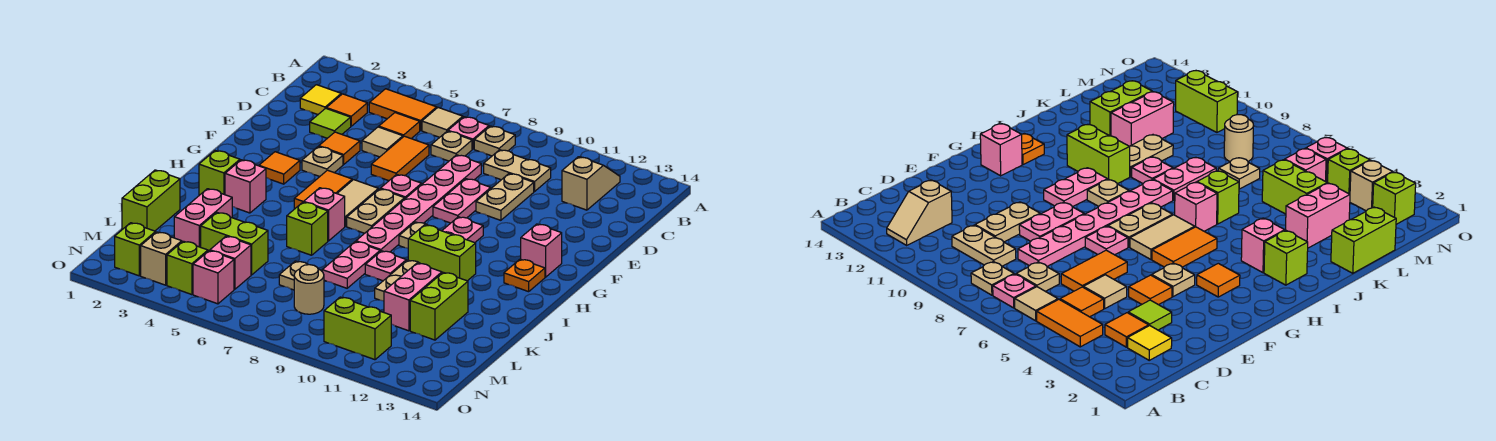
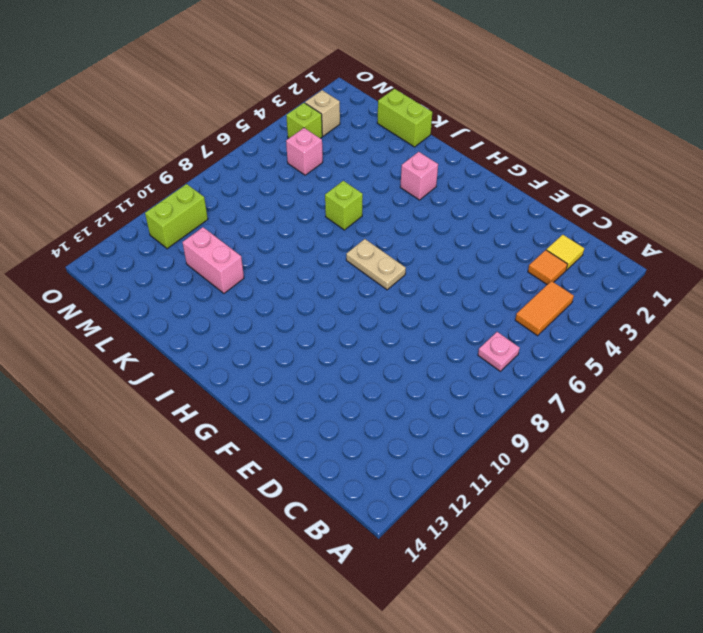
none -> tan 1x1 tile [422,108,463,137]
none -> tan 1x1 plate [474,126,515,156]
none -> tan 1x2 slope [562,157,620,210]
none -> orange 1x1 tile [379,113,420,139]

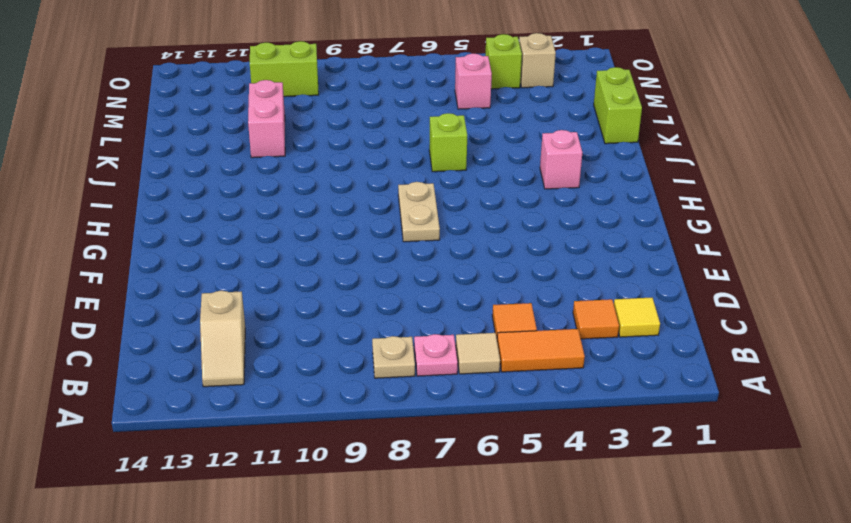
none -> tan 1x1 plate [431,131,472,161]
none -> tan 1x2 plate [484,150,551,191]
none -> lime 1x1 tile [310,108,351,138]
none -> tan 1x1 tile [362,127,403,157]

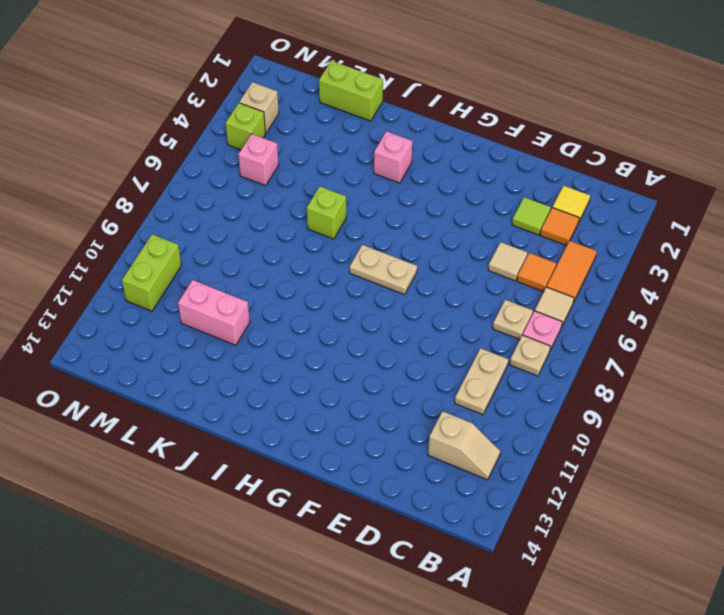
none -> orange 1x2 tile [371,136,429,181]
none -> pink 1x6 plate [356,155,481,252]
none -> tan 1x2 plate [476,174,534,220]
none -> orange 1x1 tile [319,132,360,164]

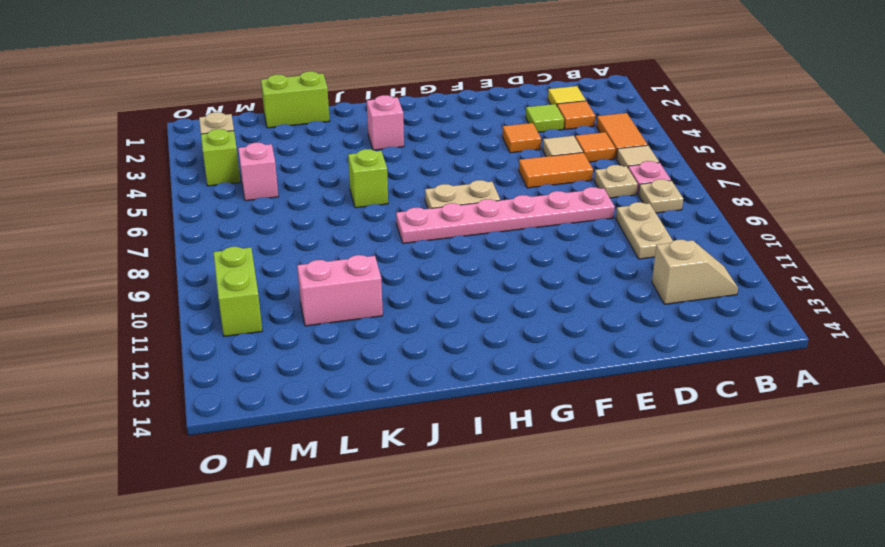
none -> tan 1x2 plate [476,174,534,220]
none -> pink 1x2 plate [433,179,491,223]
none -> tan 1x1 plate [302,147,343,177]
none -> pink 1x1 plate [381,174,422,198]

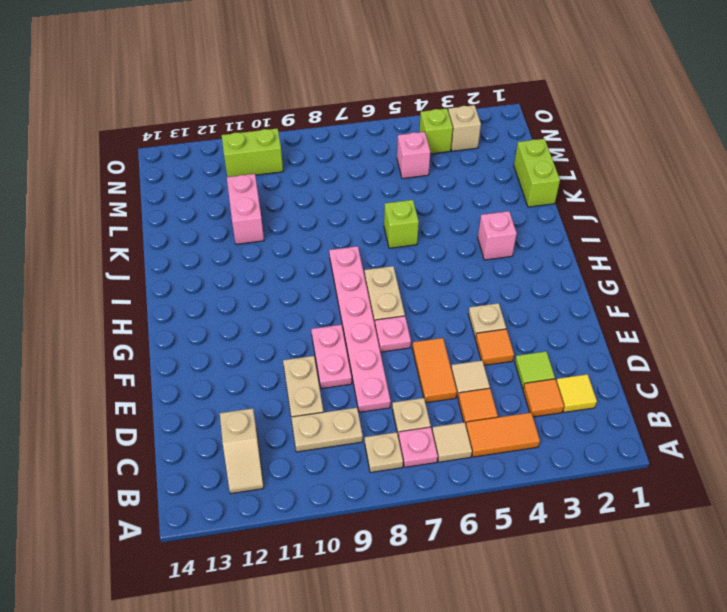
none -> orange 1x1 tile [259,152,300,184]
none -> orange 1x2 tile [294,170,352,208]
none -> tan 1x2 tile [337,180,378,227]
none -> pink 1x2 plate [442,217,483,243]

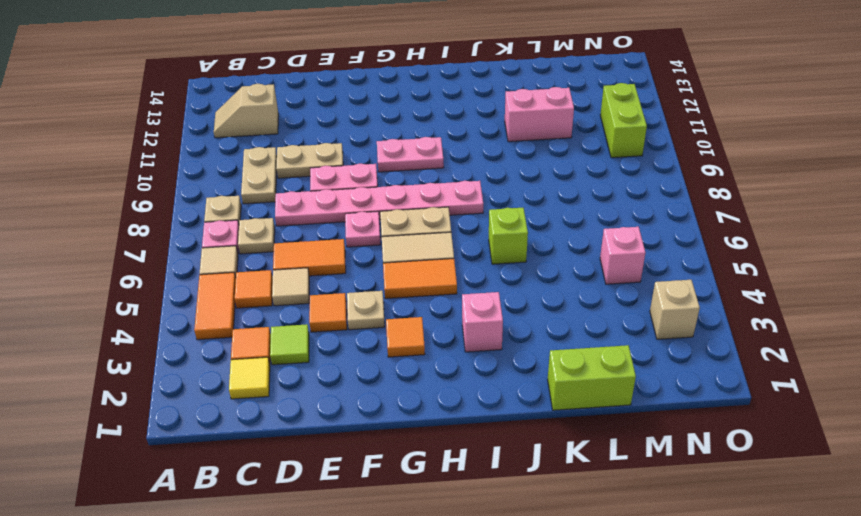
none -> pink 1x1 brick [521,224,562,277]
none -> tan 1x1 plate [399,222,428,248]
none -> orange 1x1 plate [504,259,545,292]
none -> lime 1x1 brick [199,151,240,195]

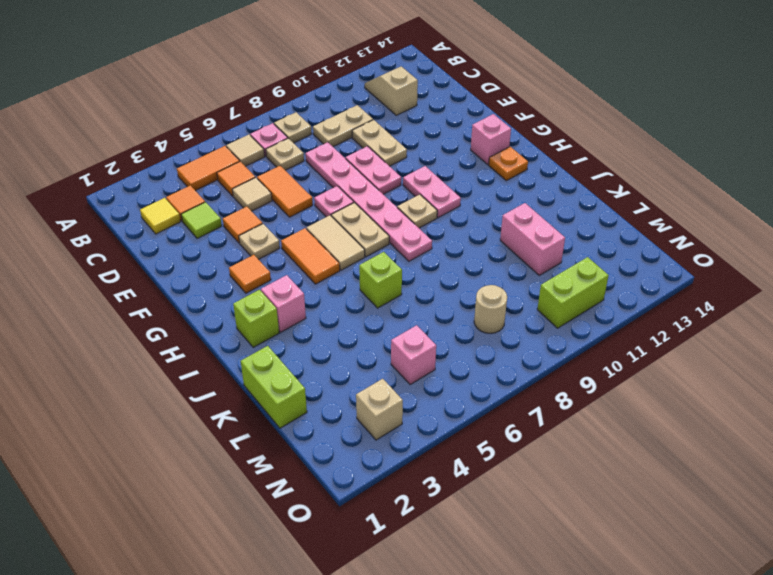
none -> pink 1x1 brick [304,188,345,241]
none -> lime 1x2 brick [408,225,476,281]
none -> pink 1x2 plate [322,242,380,288]
none -> pink 1x1 plate [365,251,406,281]

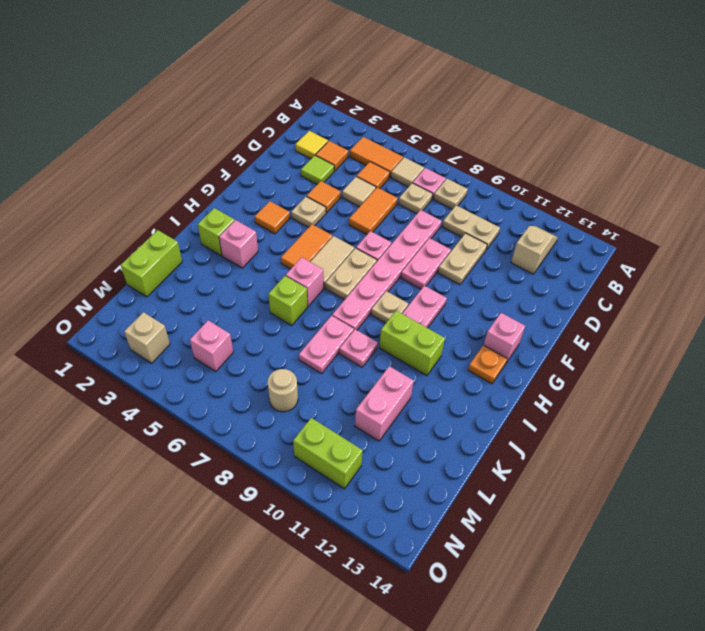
none -> tan 1x2 plate [375,260,420,301]
none -> pink 1x2 brick [174,189,232,247]
none -> lime 1x2 brick [410,272,468,340]
none -> lime 1x2 brick [201,213,268,275]

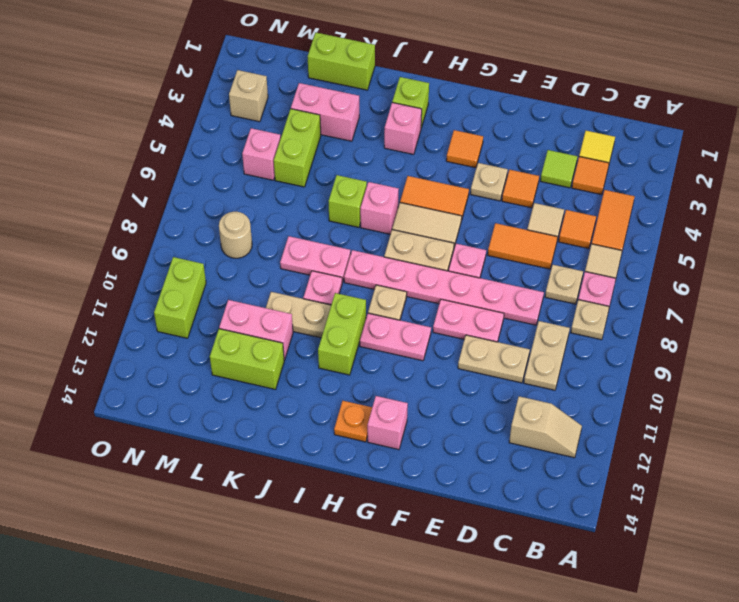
none -> tan 1x1 plate [279,261,308,290]
none -> lime 1x1 brick [115,223,156,276]
none -> lime 1x1 brick [167,241,208,295]
none -> pink 1x1 brick [193,251,234,304]

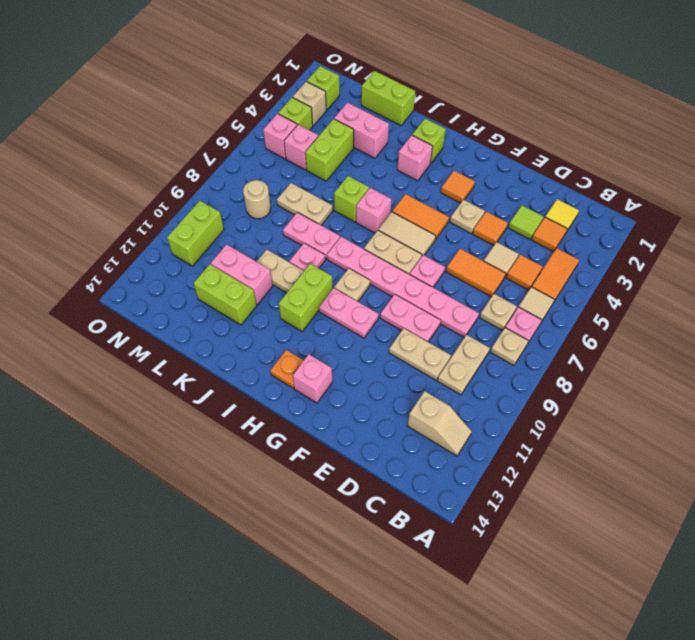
tan 1x2 plate [277,183,333,225] -> tan 1x1 plate [279,261,308,290]

